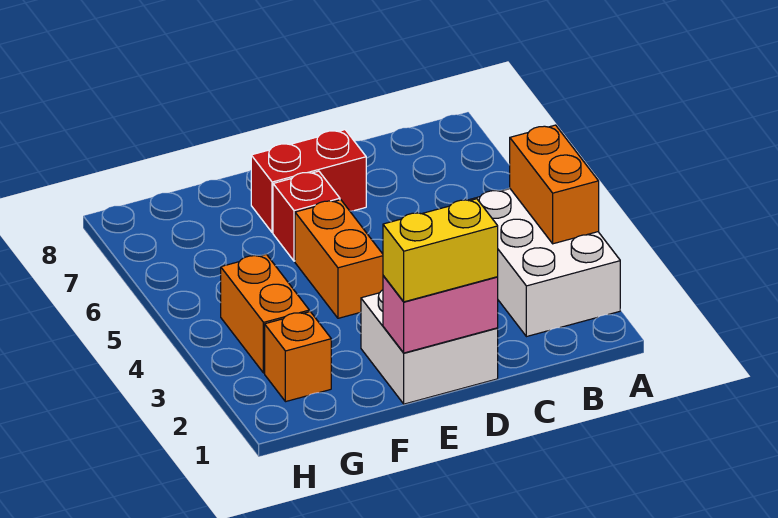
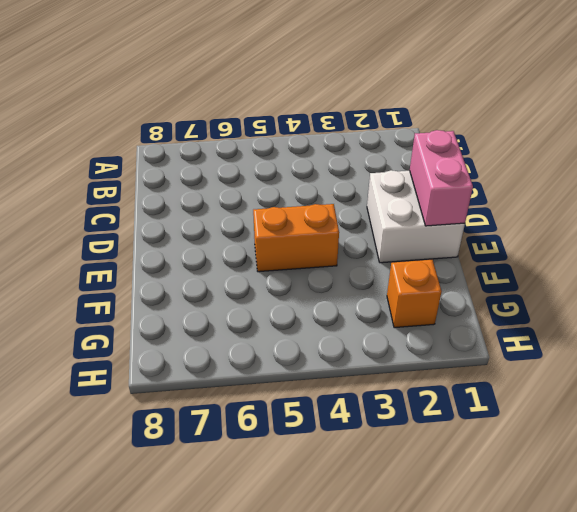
none -> white 2x3 brick [468,189,620,337]
none -> red 1x2 brick [251,130,366,233]

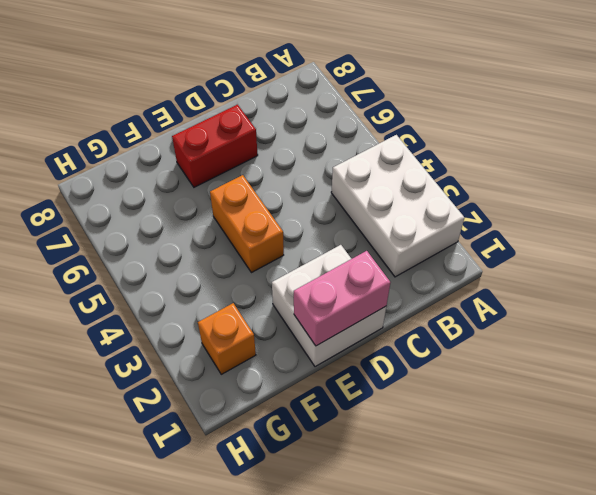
none -> red 1x1 brick [273,171,340,261]
none -> orange 1x2 brick [221,254,309,373]

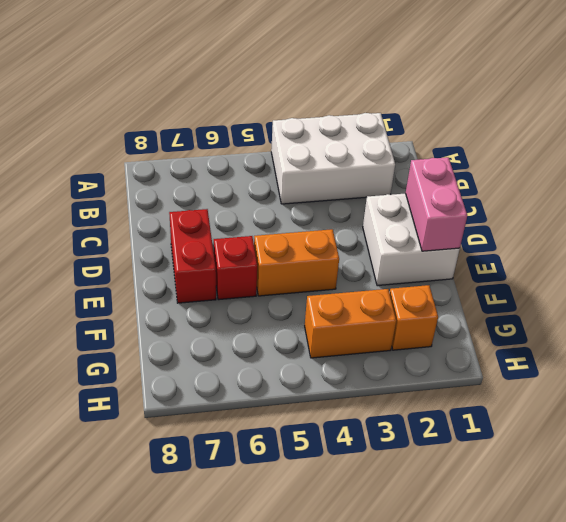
none -> orange 1x2 brick [510,125,599,244]
none -> yellow 1x2 brick [383,199,498,302]

